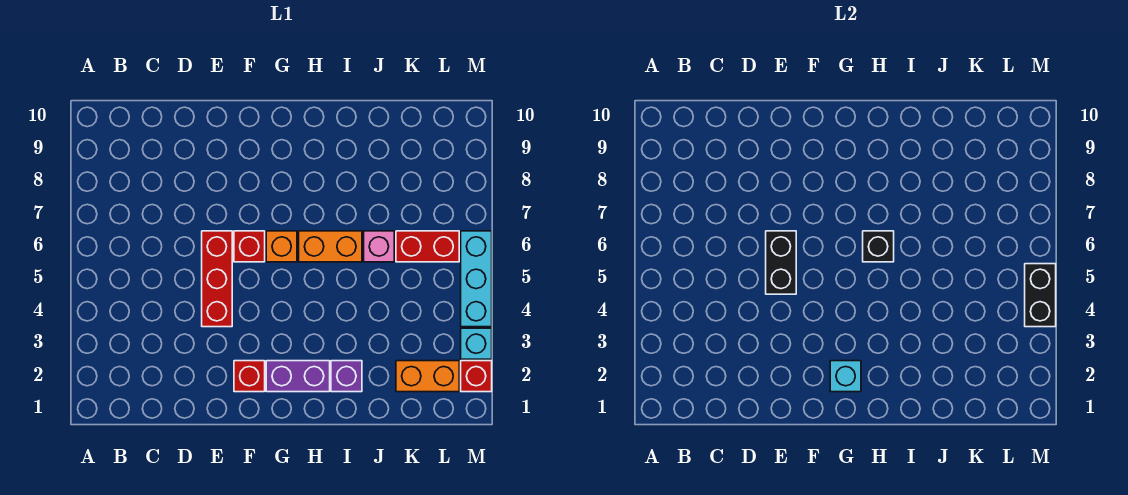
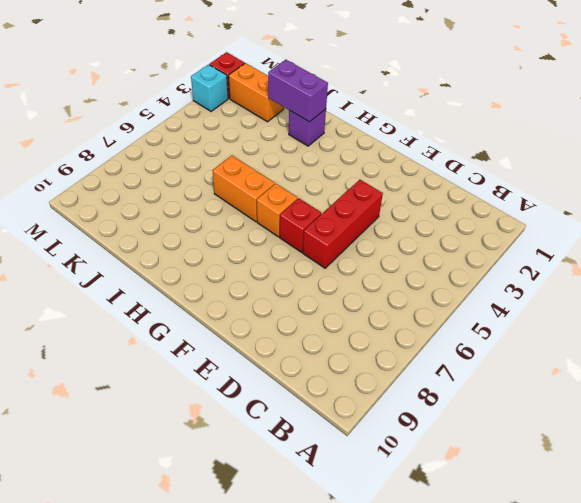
purple 1x2 brick [268,60,328,122] -> purple 1x2 brick moved to [266,361,330,392]
none -> red 1x1 brick [234,361,265,392]
none -> pink 1x1 brick [364,231,394,262]
none -> red 1x2 brick [396,231,459,262]

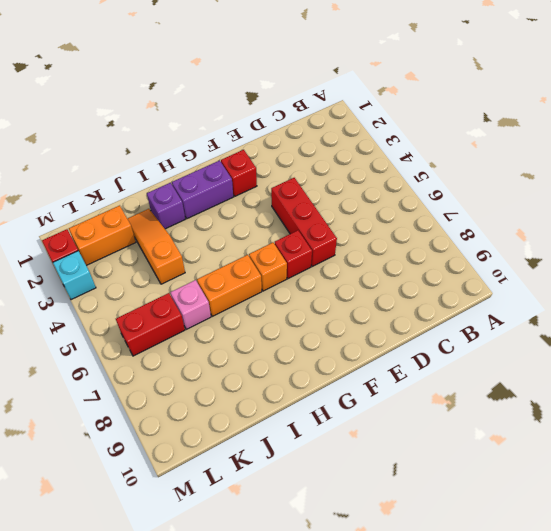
orange 1x3 slope [127,209,185,284] -> none
none -> cyan 1x3 brick [461,231,492,327]
none -> black 1x2 brick [766,231,796,294]
none -> cyan 1x1 brick [830,361,861,392]

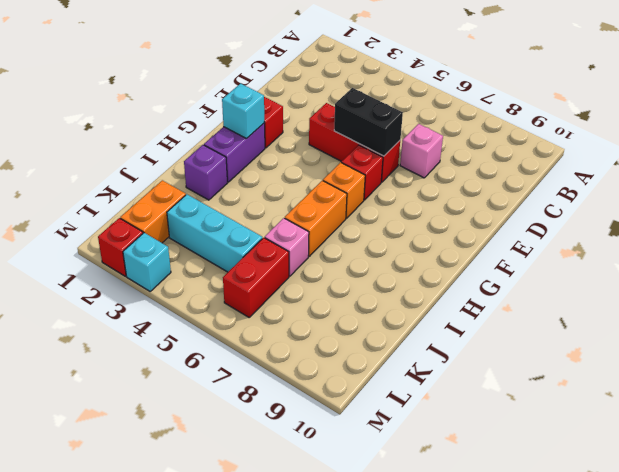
pink 1x1 brick [400,124,443,178] -> none
cyan 1x3 brick [167,194,262,272] -> cyan 1x3 brick moved to [461,231,492,327]
none -> black 1x1 brick [863,231,894,262]
none -> black 1x2 brick [1025,264,1056,327]

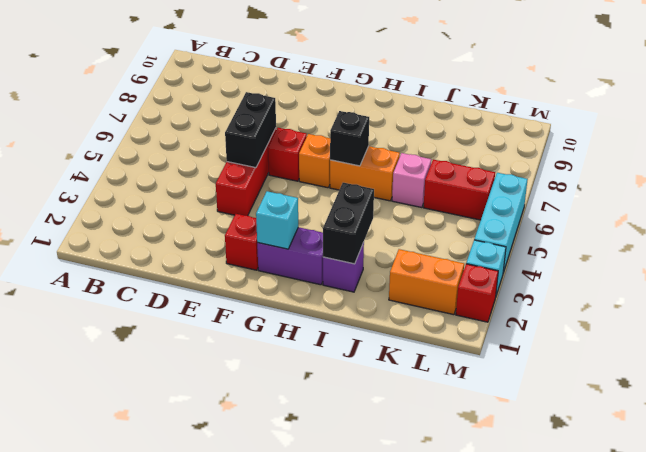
black 1x2 brick [323,183,374,264] -> black 1x2 brick moved to [1025,264,1056,327]

